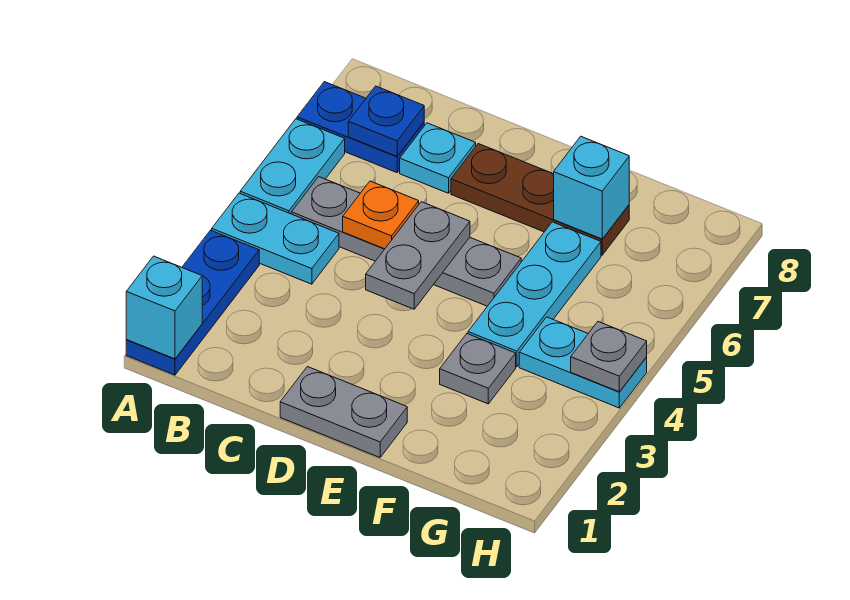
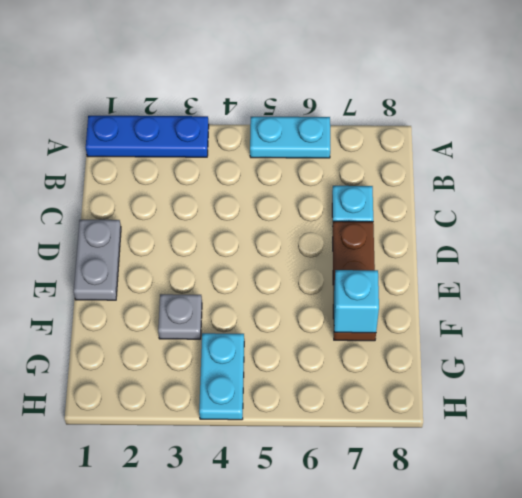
none -> cyan 1x2 plate [212,193,339,284]
none -> blue 1x2 plate [297,82,424,173]
none -> grey 1x4 plate [291,177,521,306]

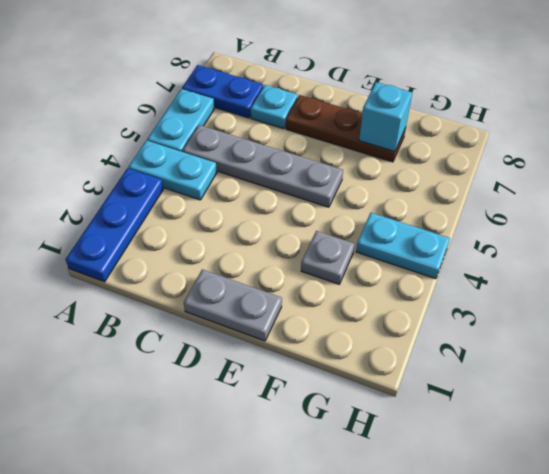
none -> cyan 1x3 plate [468,222,601,367]
none -> cyan 1x1 brick [126,256,202,359]
none -> blue 1x1 plate [348,86,424,156]

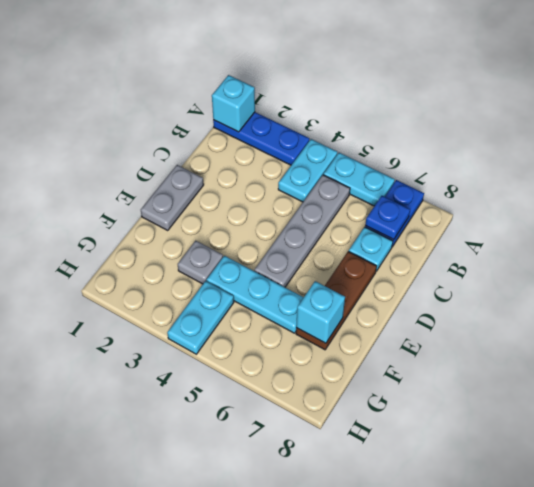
none -> orange 1x1 plate [343,181,419,249]
none -> grey 1x2 plate [366,202,470,309]
none -> grey 1x1 plate [571,322,647,392]

